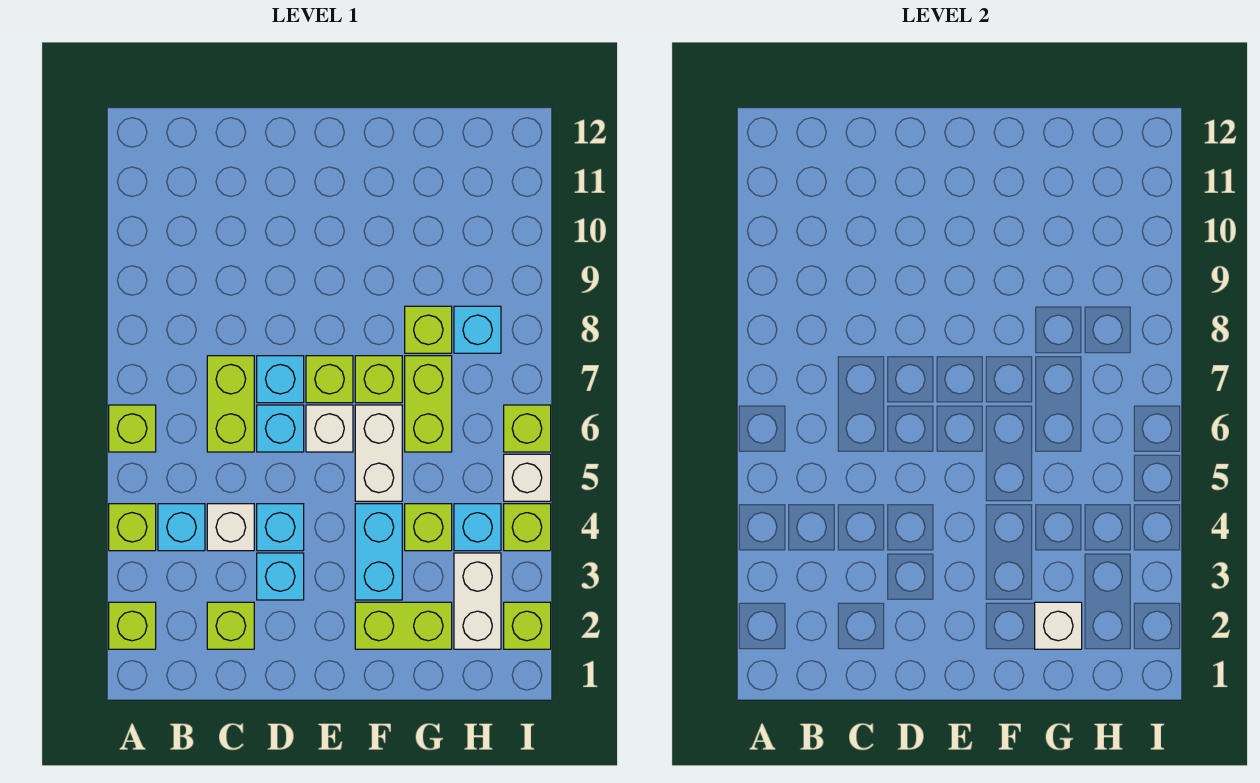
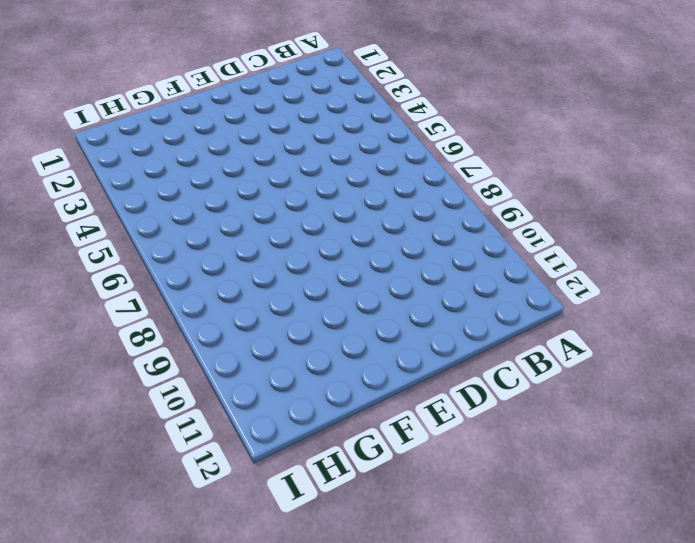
none -> lime 1x1 brick [109,602,156,649]
none -> lime 1x1 brick [109,504,156,551]
none -> lime 1x1 brick [109,405,156,452]

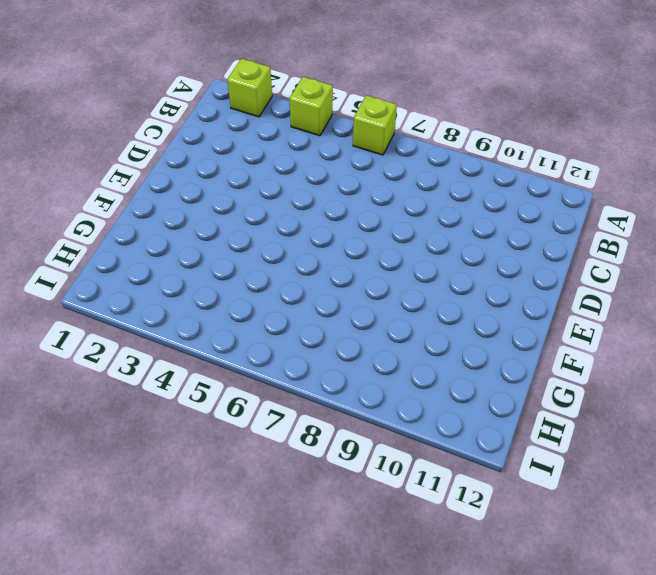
none -> cyan 1x1 brick [158,504,205,551]
none -> lime 1x1 brick [207,602,254,649]
none -> white 1x1 brick [207,504,254,551]

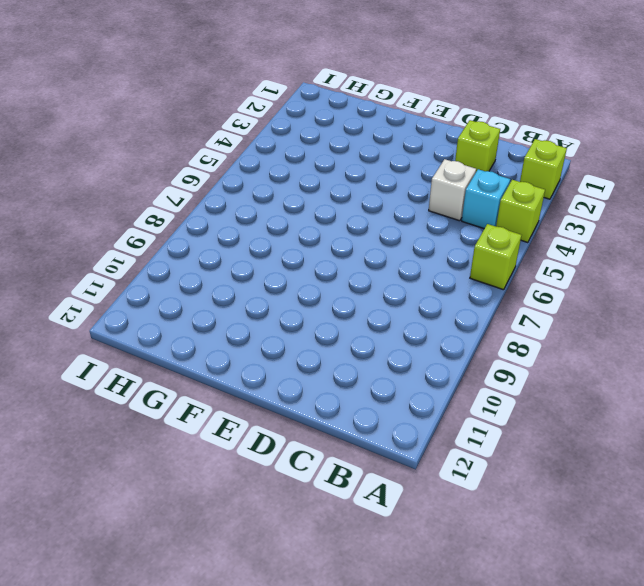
none -> lime 1x2 brick [207,356,254,452]
none -> cyan 1x1 brick [257,553,304,600]
none -> cyan 1x1 brick [257,504,304,551]

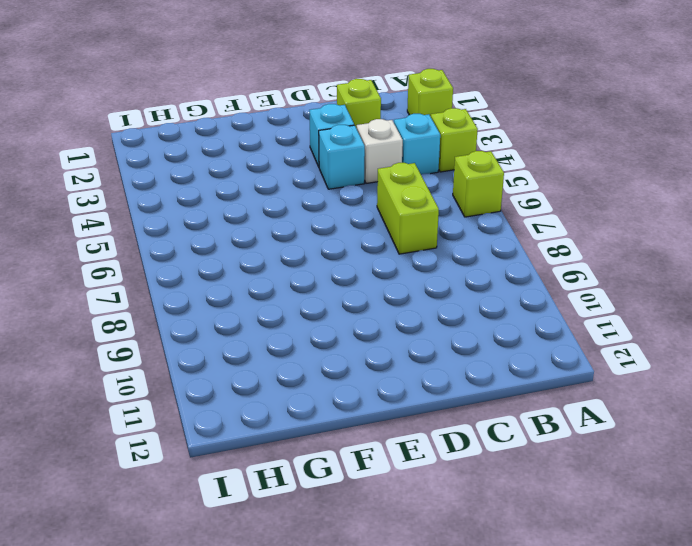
none -> cyan 1x1 brick [257,405,304,452]
none -> cyan 1x1 brick [257,356,304,403]
none -> white 1x1 brick [306,405,353,452]

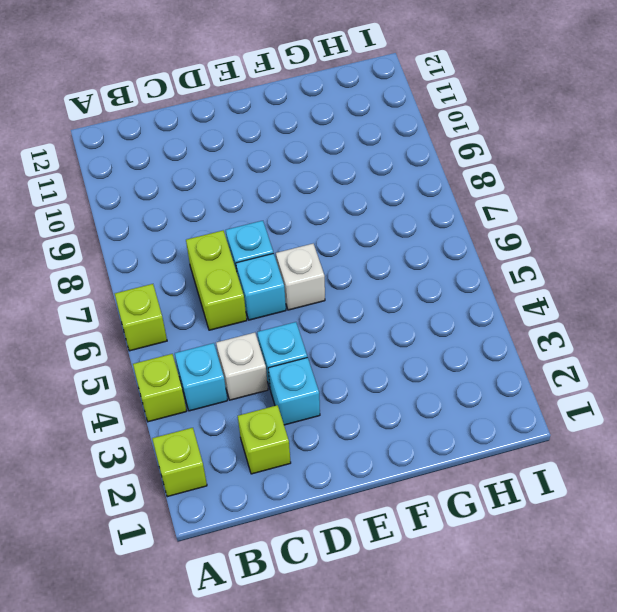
none -> lime 1x1 brick [306,356,353,403]
none -> lime 1x2 brick [355,602,452,649]
none -> cyan 1x2 brick [355,504,402,600]

